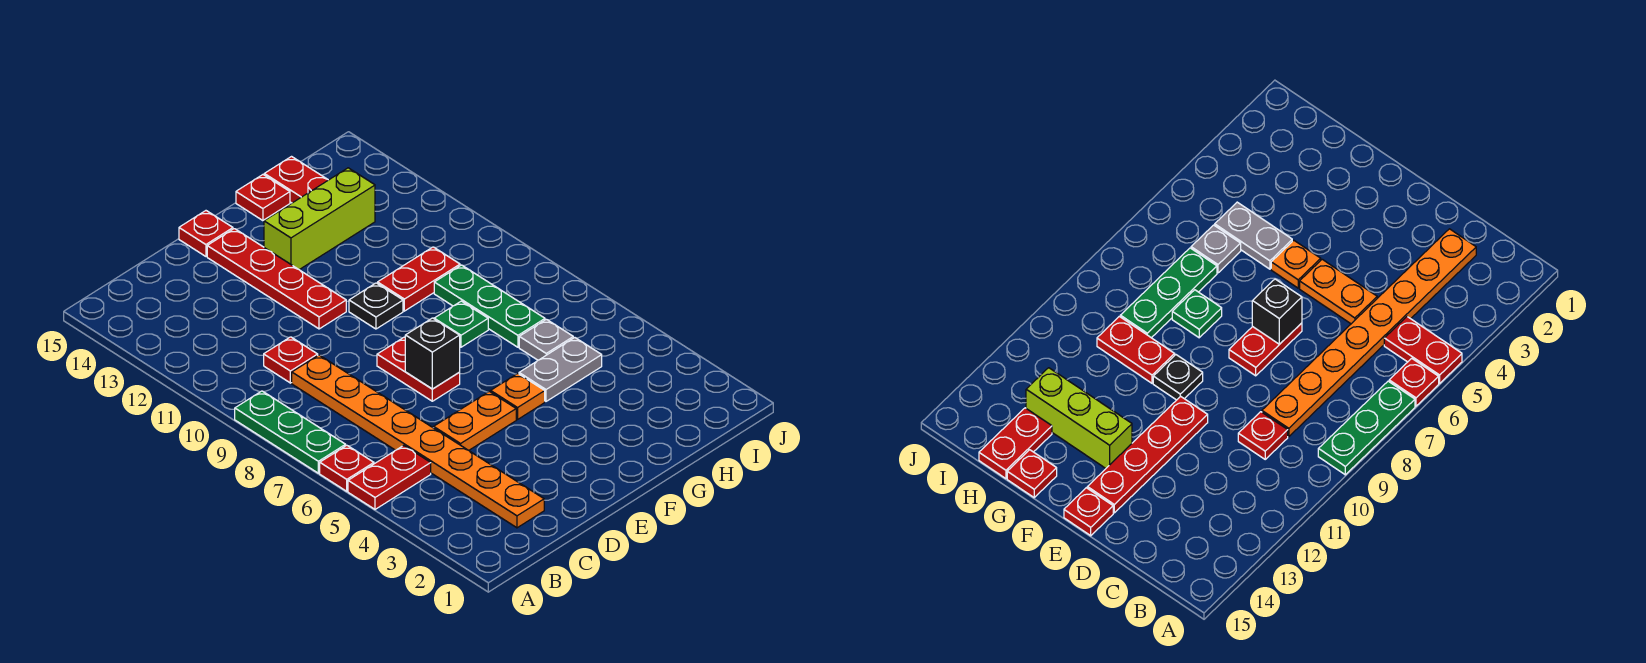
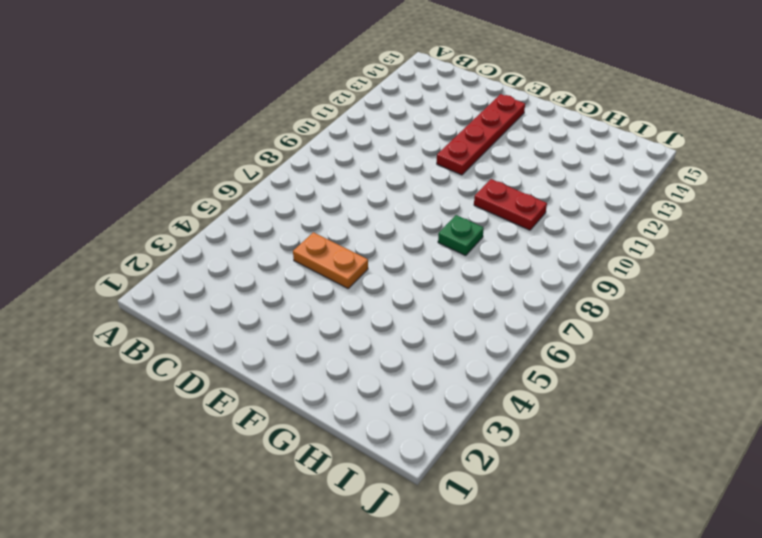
none -> red 1x2 plate [348,445,431,509]
none -> red 1x1 plate [320,445,374,491]
none -> green 1x3 plate [235,391,346,473]

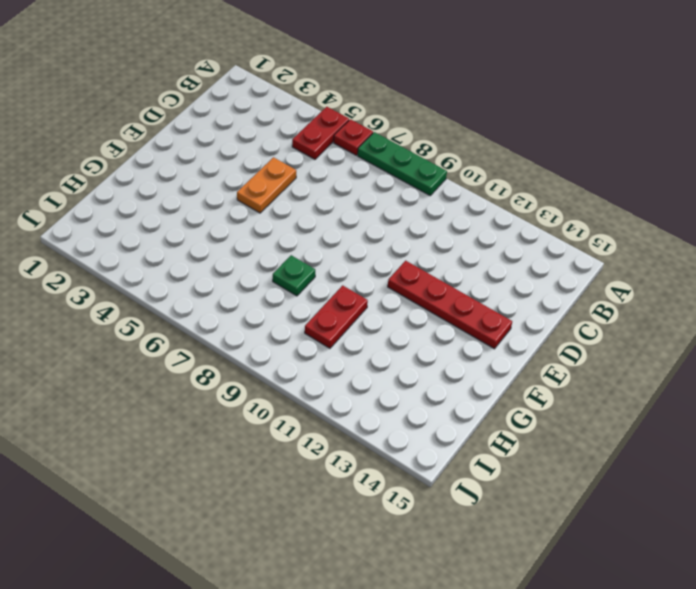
none -> orange 1x8 plate [292,355,544,528]
none -> red 1x1 plate [264,337,318,383]
none -> red 1x2 plate [377,337,460,401]

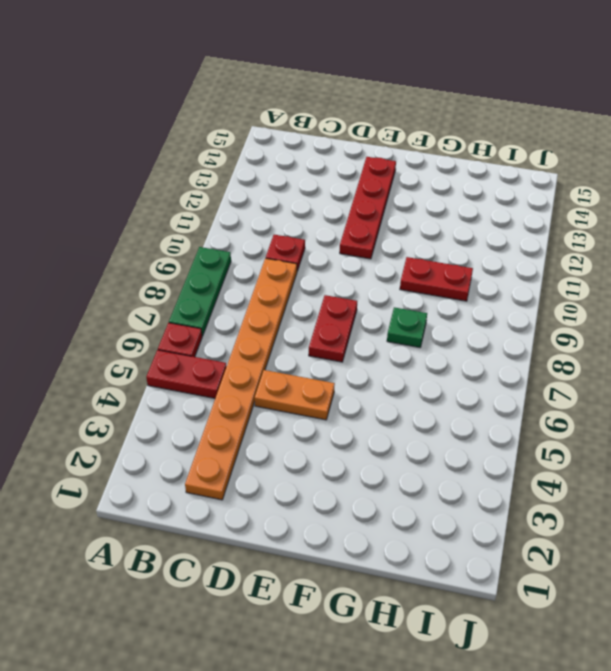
none -> red 1x1 plate [179,211,233,256]
none -> orange 1x1 plate [491,373,545,419]
none -> black 1x1 plate [349,283,403,329]

